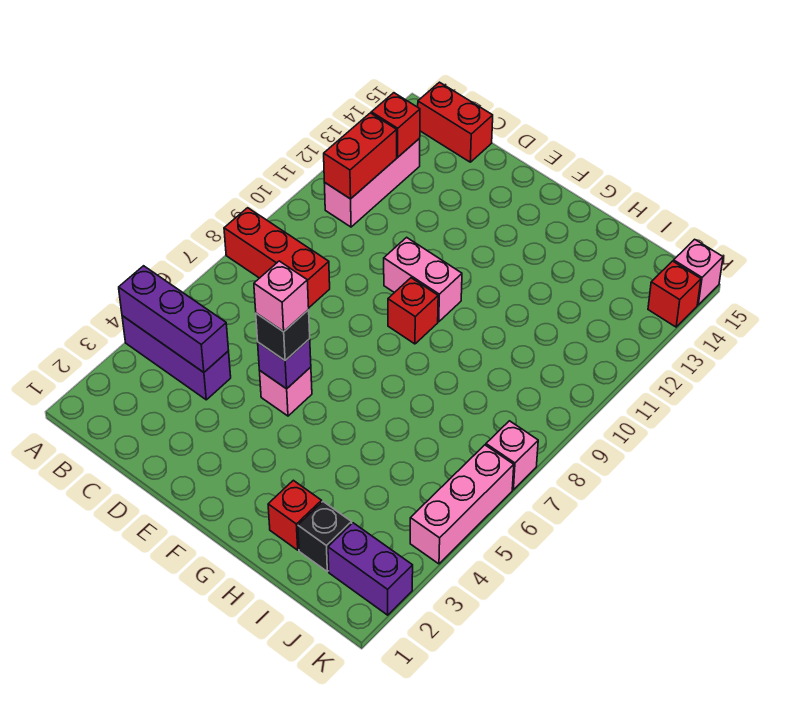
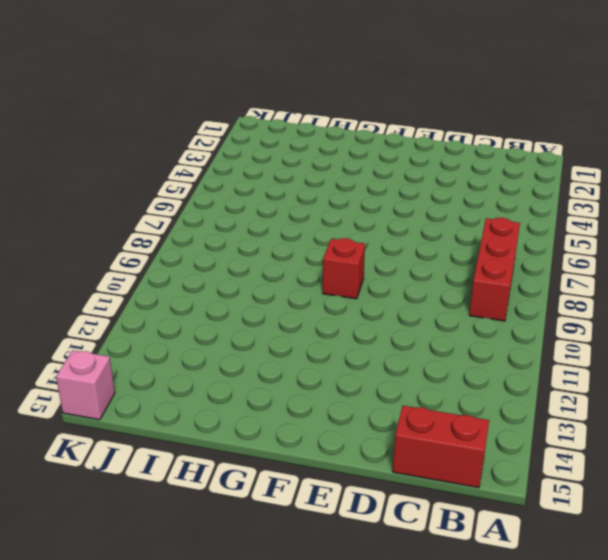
red 1x3 brick [469,218,520,321] -> red 1x3 brick turned to [224,208,330,307]
none -> purple 1x3 brick [122,316,231,400]
none -> pink 1x3 brick [325,139,420,227]
none -> pink 1x1 brick [260,367,312,416]

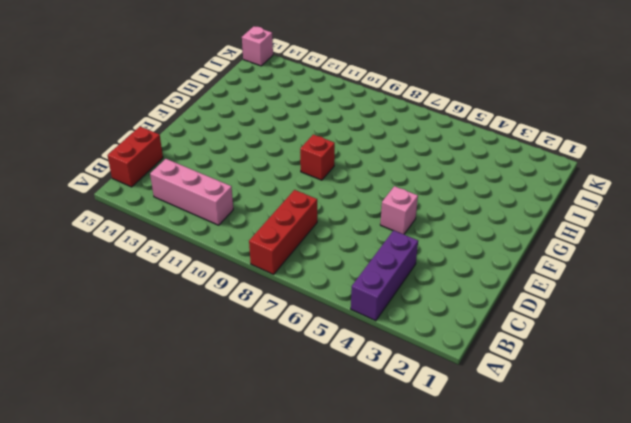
none -> pink 1x2 brick [384,237,462,322]
none -> red 1x1 brick [268,480,322,550]
none -> black 1x1 brick [298,502,352,571]

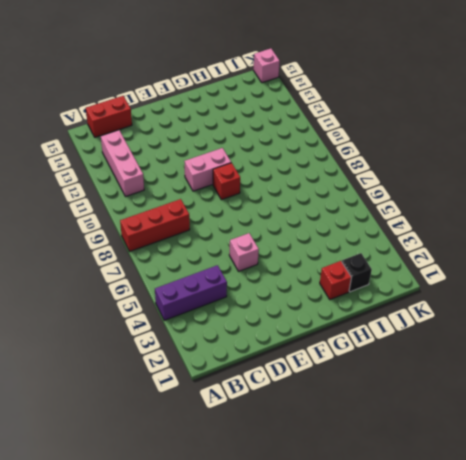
none -> purple 1x2 brick [328,523,413,615]
none -> pink 1x3 brick [410,445,514,564]
none -> pink 1x1 brick [486,421,538,490]

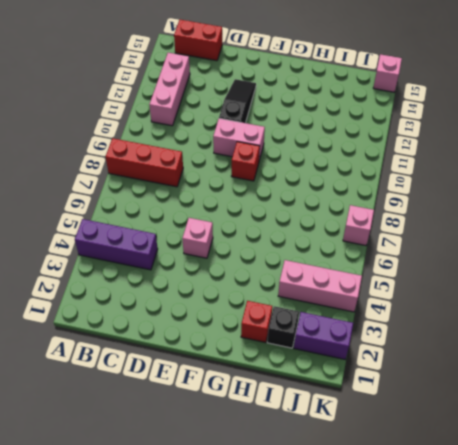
black 1x3 slope [219,79,256,123] -> none
pink 1x3 brick [278,260,362,312] -> pink 1x3 brick turned to [410,445,514,564]
none -> red 1x1 brick [648,261,701,327]
none -> purple 1x3 brick [119,266,229,372]
none -> red 1x2 brick [324,113,397,199]

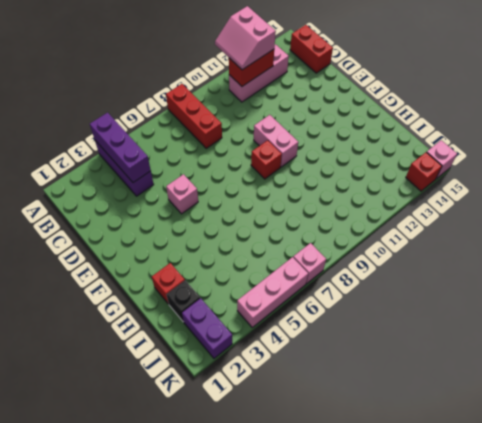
pink 2x2 slope [215,6,276,70] -> none
none -> red 1x1 brick [371,93,420,157]
none -> purple 1x1 brick [258,339,311,389]
none -> black 1x1 brick [256,310,310,360]

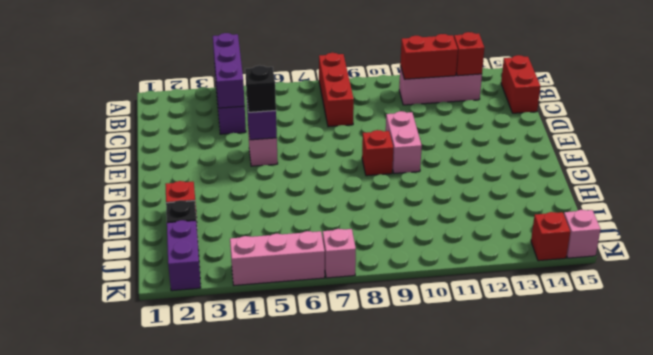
none -> pink 1x1 brick [254,261,309,332]

